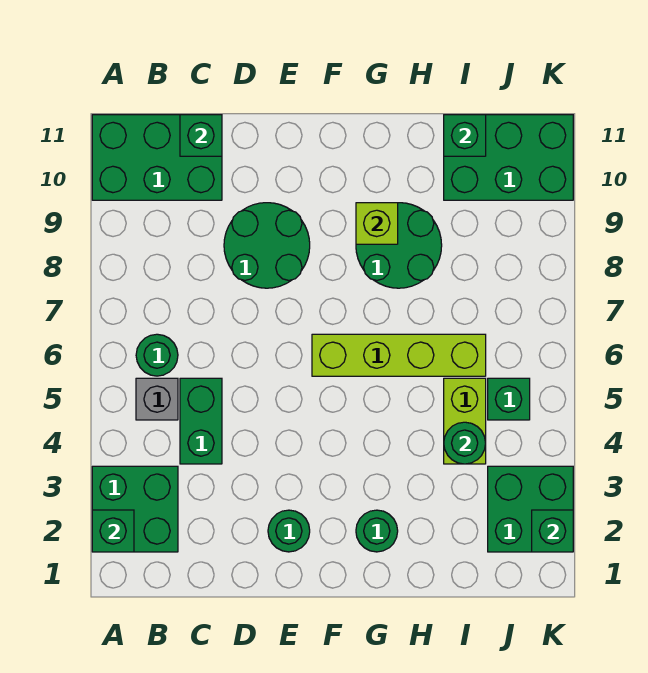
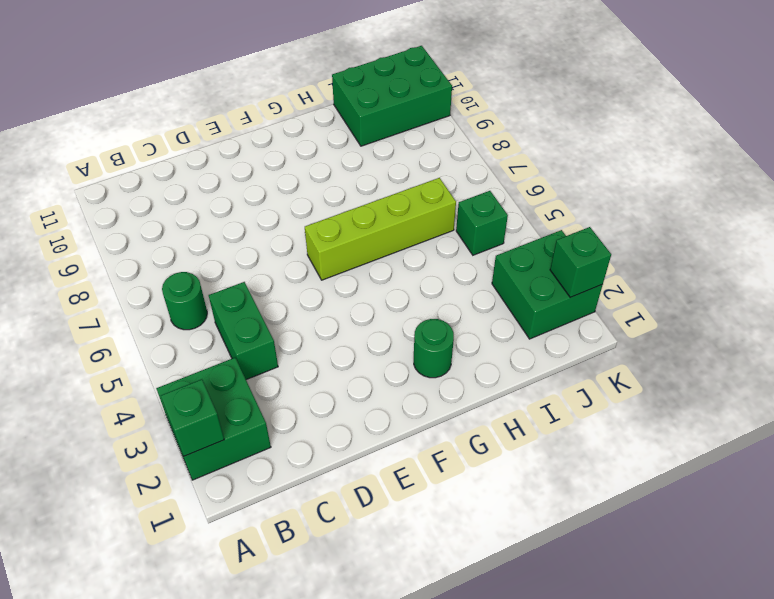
none -> green 2x3 brick [92,115,222,200]
none -> grey 1x1 brick [136,378,178,420]
none -> green 2x2 round brick [224,203,310,288]

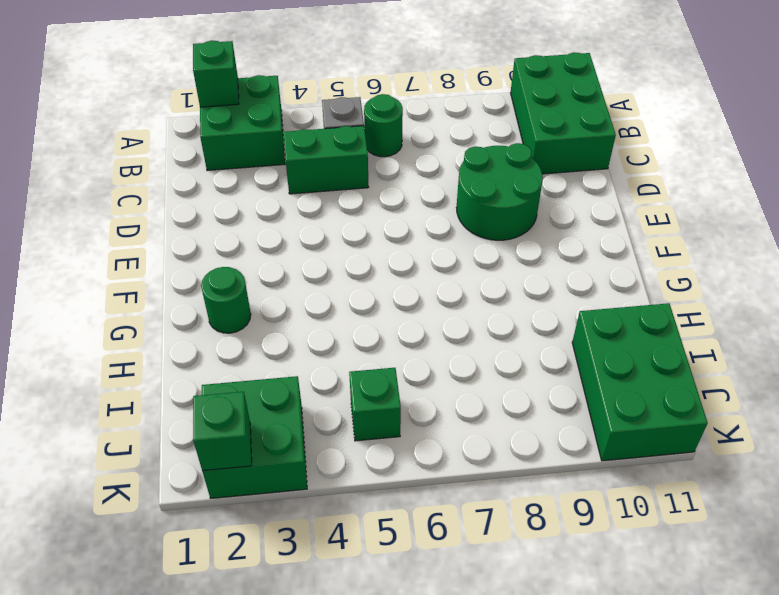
none -> green 1x1 round brick [268,510,310,552]
none -> lime 1x4 brick [312,334,486,376]
none -> green 2x2 round brick [356,203,442,288]

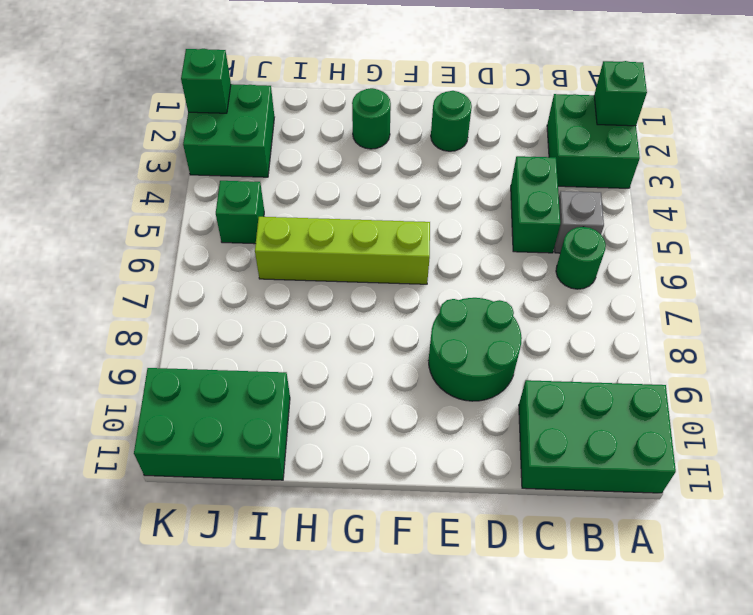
none -> green 2x2 round brick [356,203,442,288]
none -> lime 1x2 brick [444,378,486,464]
none -> green 1x1 brick [180,115,222,156]

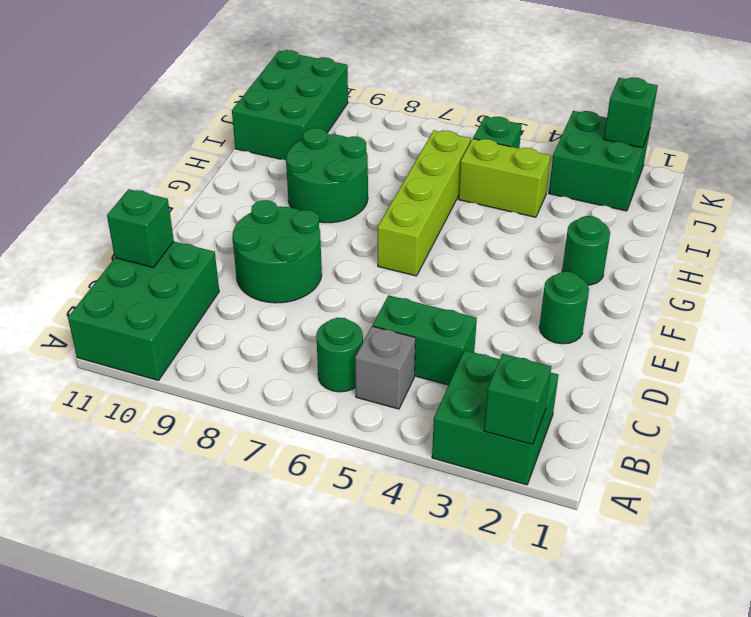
none -> lime 1x1 brick [356,203,398,244]
none -> green 1x1 round brick [444,422,486,464]
none -> green 1x1 brick [444,115,486,156]

